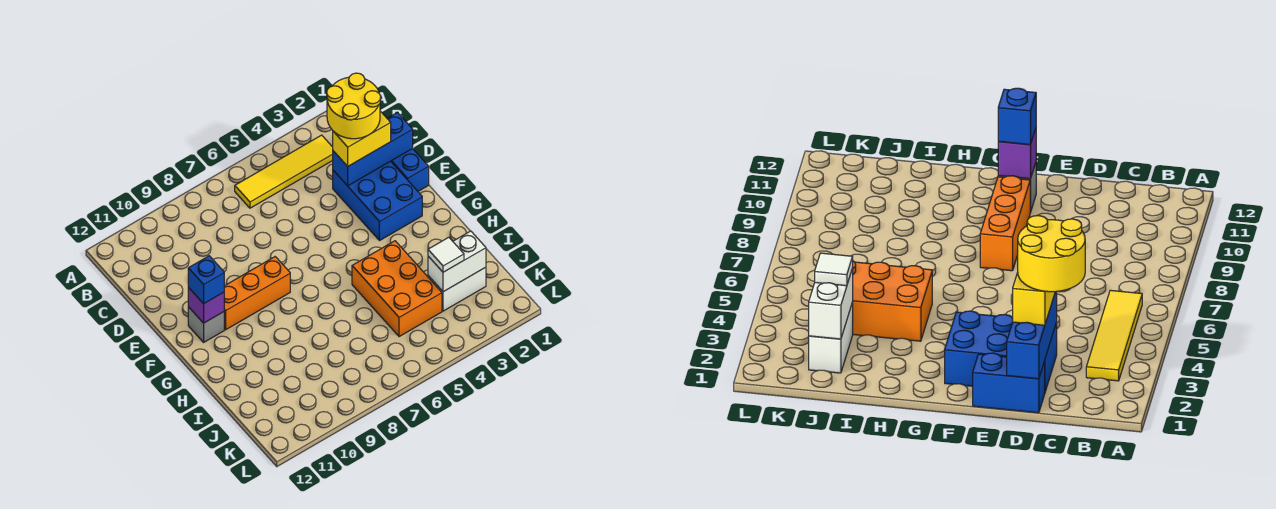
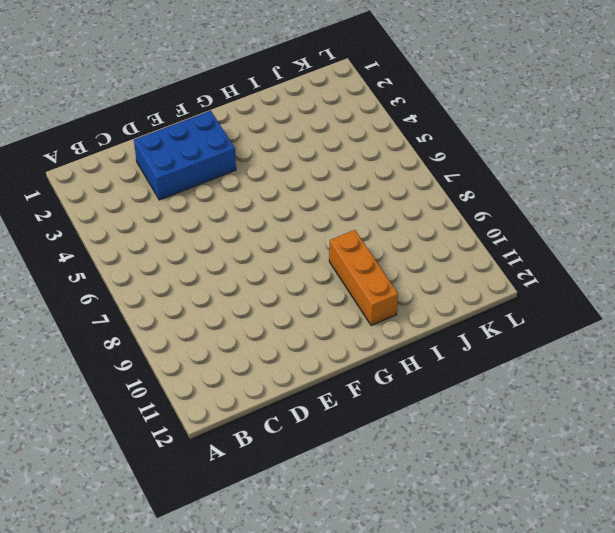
orange 1x3 brick [329,230,398,326] -> orange 1x3 brick moved to [224,257,290,330]
none -> yellow 1x4 tile [235,135,333,208]
none -> blue 1x2 brick [391,149,429,191]
none -> grey 1x1 brick [188,307,224,342]

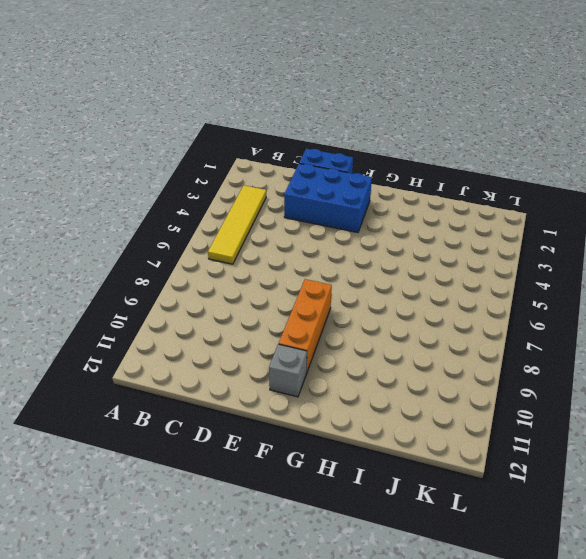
none -> orange 2x3 brick [352,241,442,337]
none -> white 1x2 brick [428,267,486,311]
none -> blue 1x3 brick [333,113,413,186]

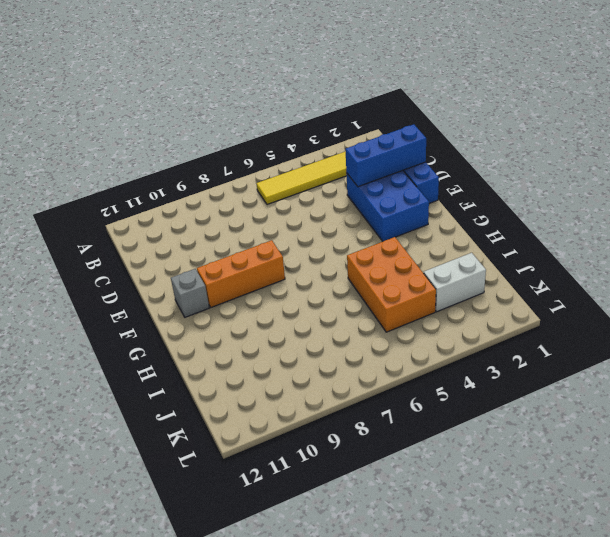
none -> purple 1x1 brick [188,288,224,323]
none -> white 1x2 brick [428,231,486,292]
none -> yellow 1x2 brick [333,111,391,166]

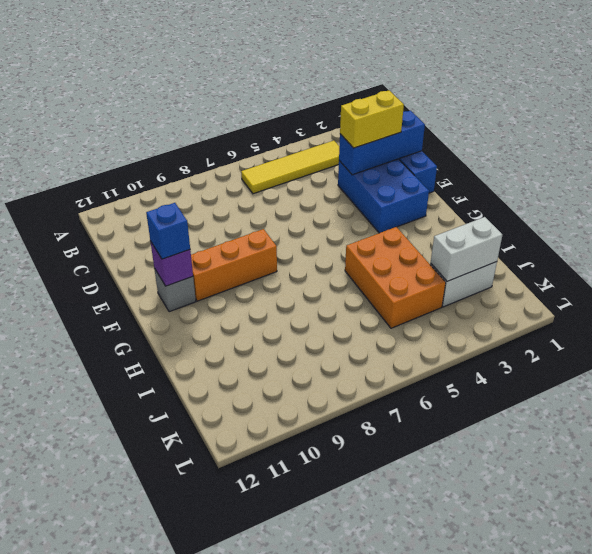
none -> white 1x1 tile [428,237,464,272]
none -> yellow 2x2 round brick [327,73,381,139]

